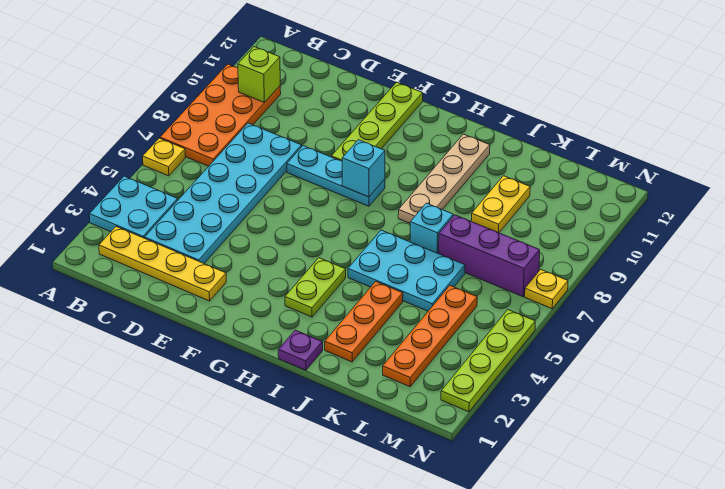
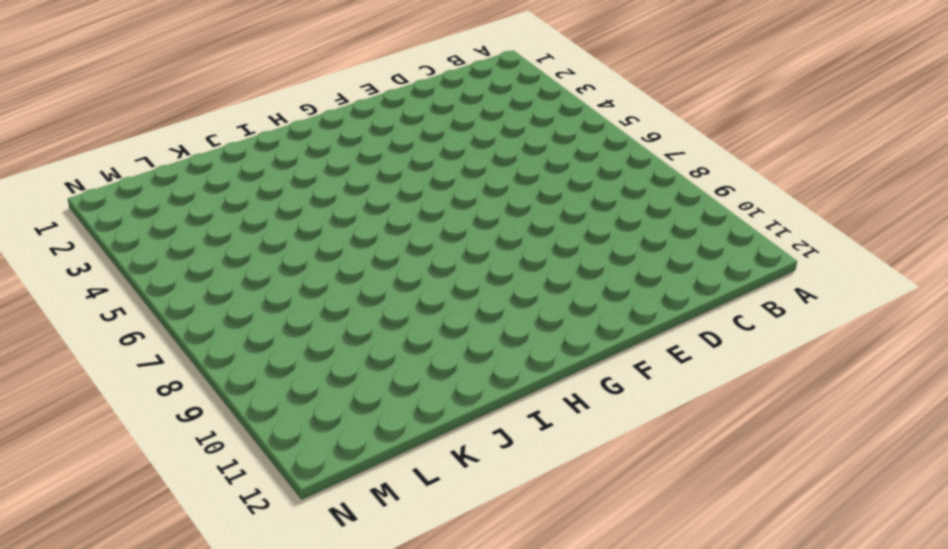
none -> cyan 2x2 plate [89,176,178,238]
none -> yellow 1x1 plate [143,138,185,176]
none -> orange 2x4 plate [160,64,281,166]

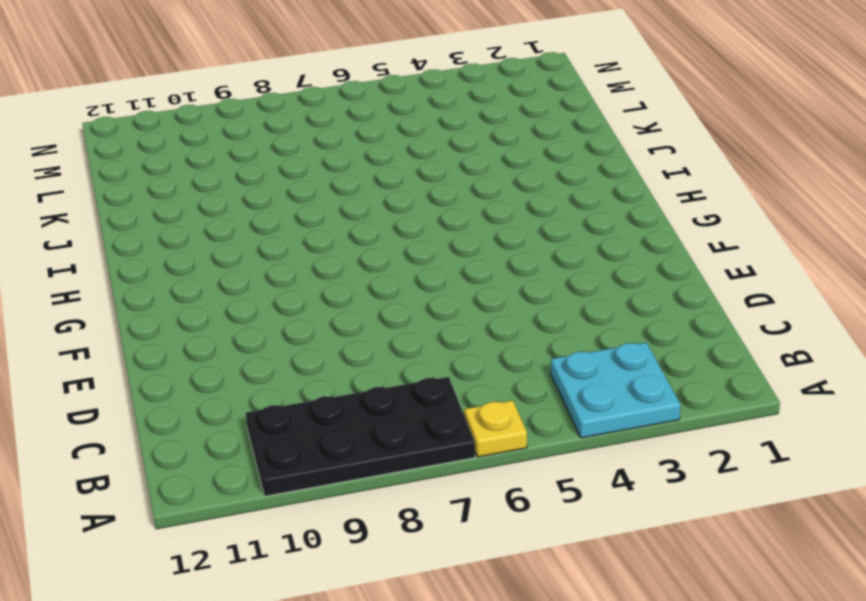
black 2x4 plate [246,377,475,496] -> orange 2x4 plate [160,64,281,166]
none -> yellow 1x4 plate [99,227,226,301]
none -> cyan 2x6 plate [145,123,302,263]
none -> cyan 1x3 plate [287,146,385,206]

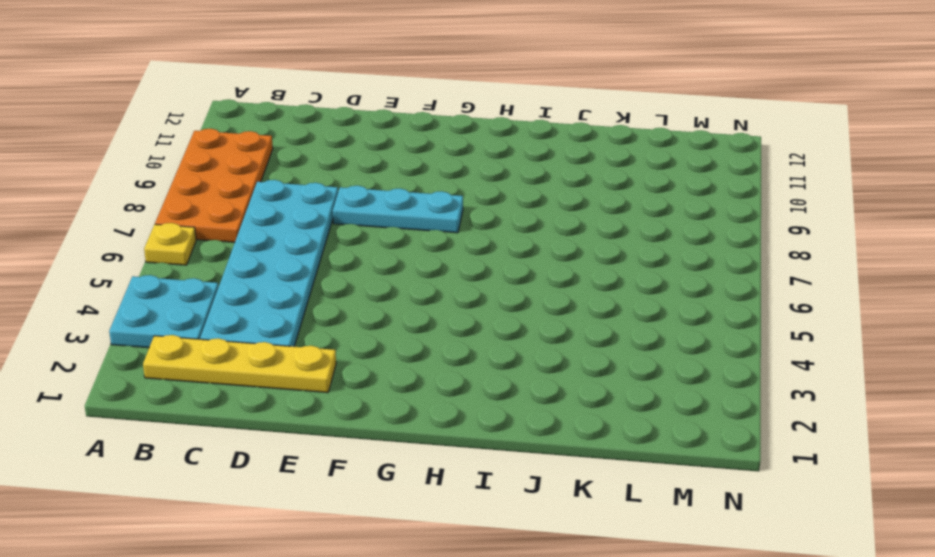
none -> lime 1x4 plate [331,82,423,161]
none -> lime 1x2 plate [285,258,346,317]
none -> purple 1x1 plate [278,330,323,370]

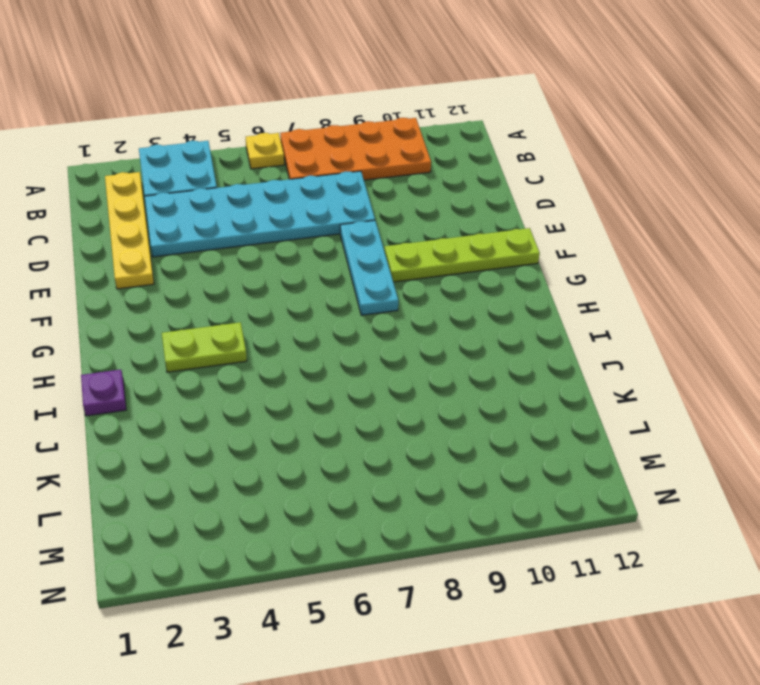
none -> cyan 2x3 plate [348,230,465,311]
none -> tan 1x4 plate [398,134,490,223]
none -> orange 1x3 plate [325,282,403,362]

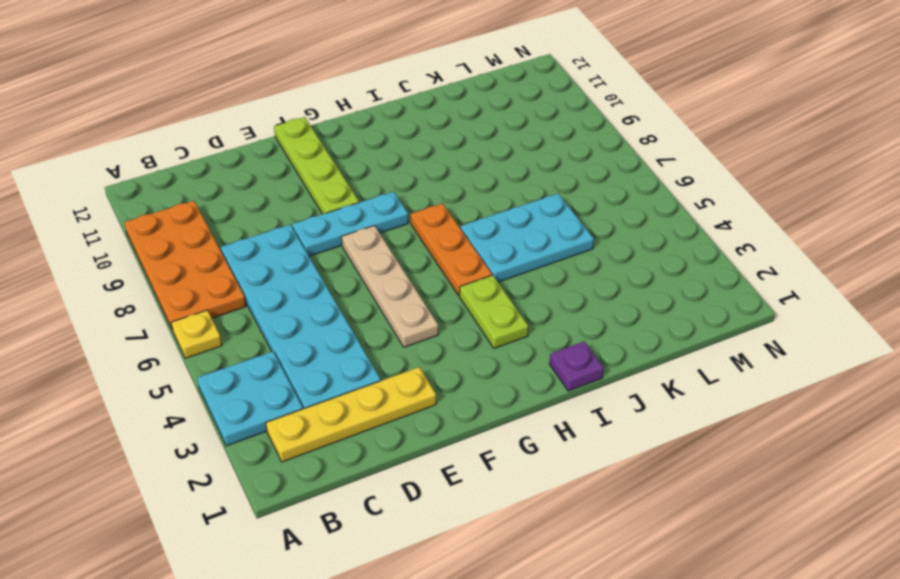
tan 1x4 plate [342,226,438,347] -> tan 1x4 plate moved to [398,134,490,223]
orange 1x3 plate [411,203,492,296] -> orange 1x3 plate moved to [325,282,403,362]
none -> cyan 1x1 brick [410,203,453,254]
none -> purple 1x3 brick [439,215,540,297]
none -> yellow 1x2 plate [471,176,530,233]

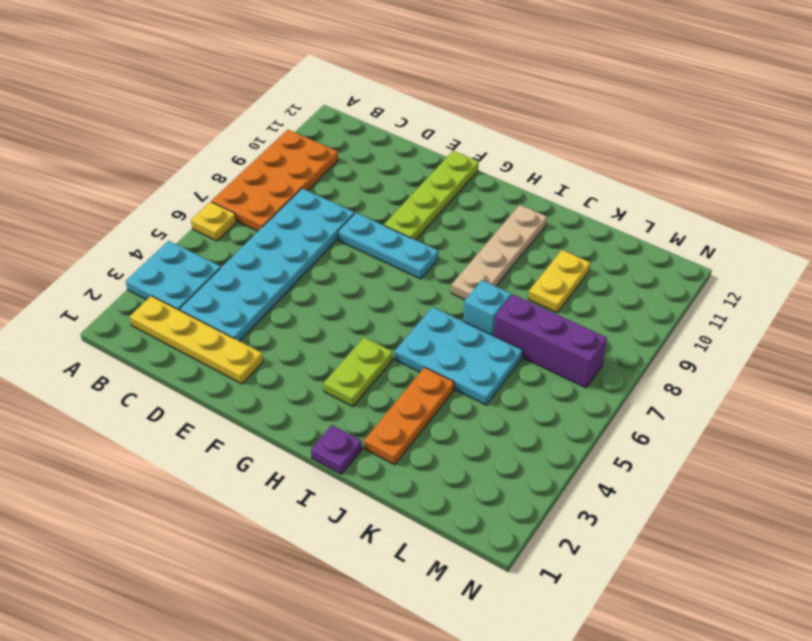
none -> orange 1x4 plate [383,286,477,387]
none -> lime 1x4 plate [441,310,535,412]
none -> yellow 1x1 plate [525,269,568,309]

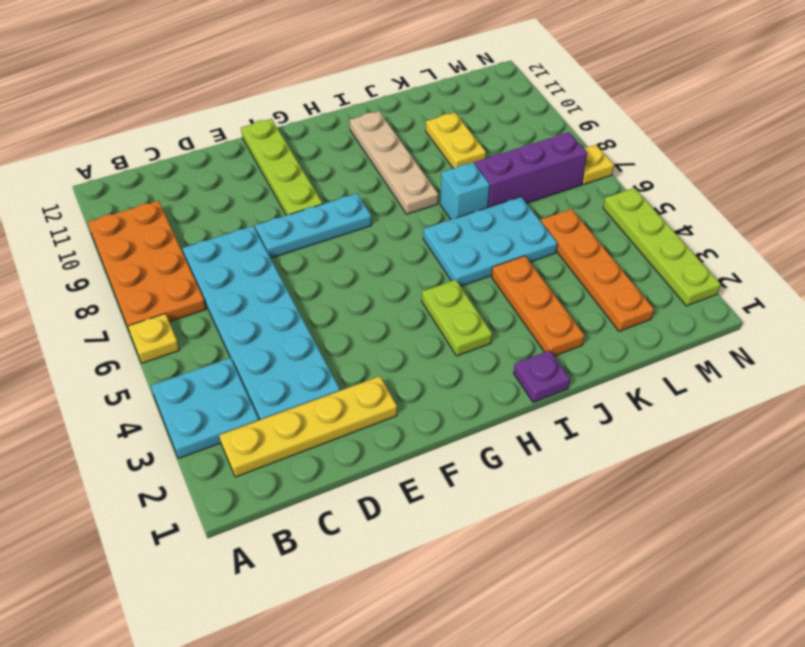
none -> lime 1x1 brick [238,47,280,103]
none -> cyan 1x1 brick [342,140,385,197]

